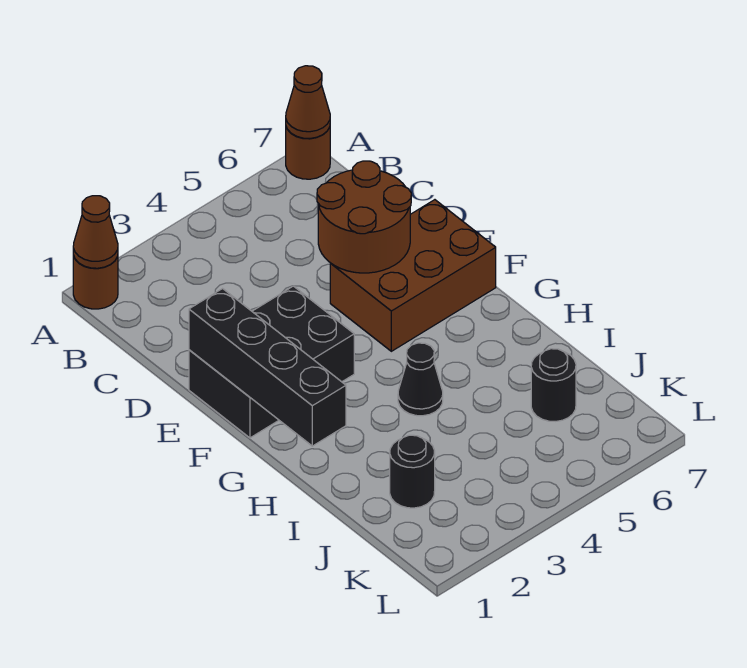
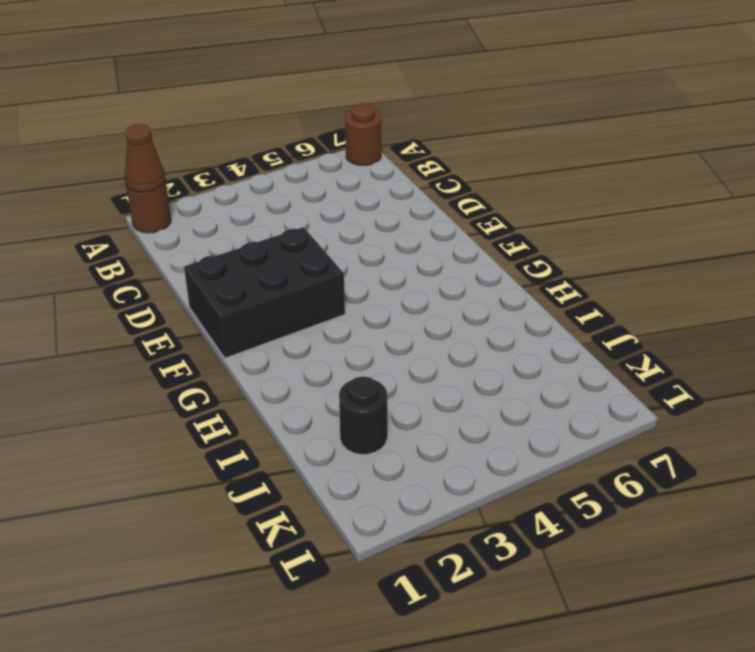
none -> brown 2x3 brick [330,200,496,351]
none -> black 1x1 cone [398,343,443,416]

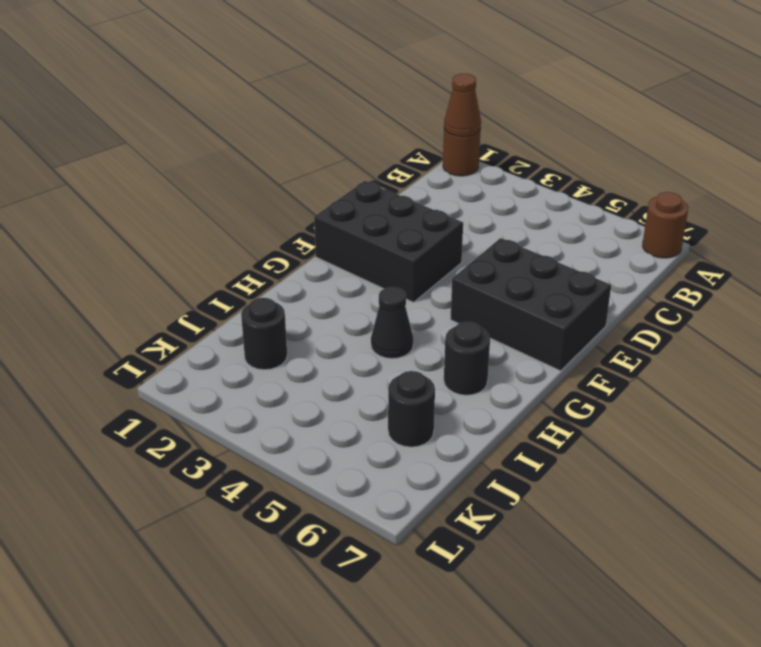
black 2x3 brick [450,238,611,371] -> brown 2x3 brick [330,200,496,351]
black 1x1 round brick [444,322,490,395] -> none
none -> brown 1x1 cone [286,66,330,138]
none -> brown 2x2 round brick [317,161,411,273]

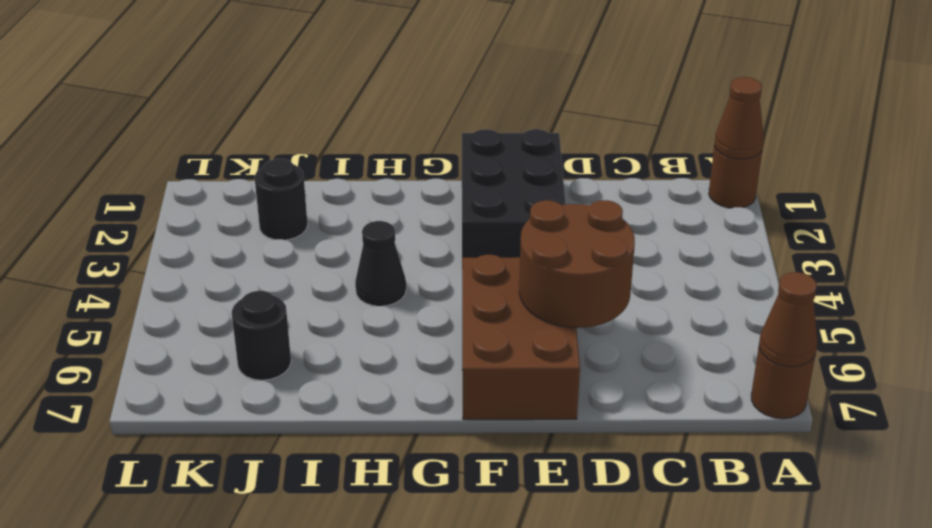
none -> black 1x4 brick [189,289,346,446]

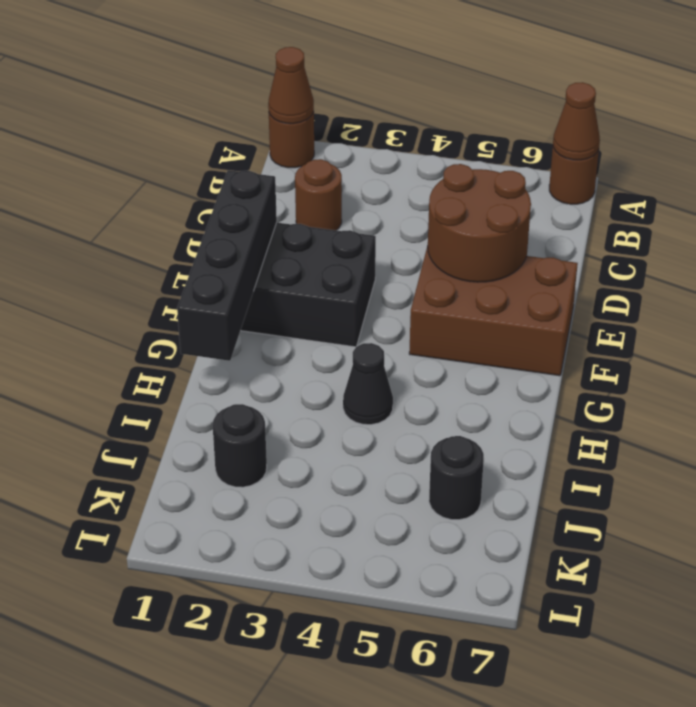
brown 1x1 round brick [295,159,342,230] -> none

